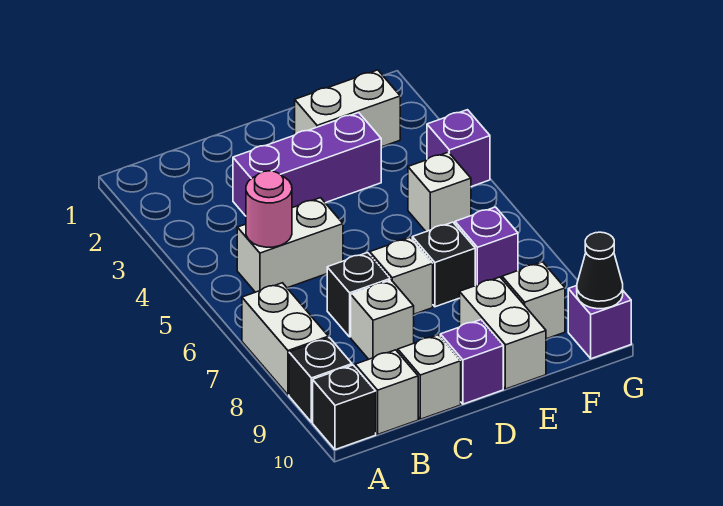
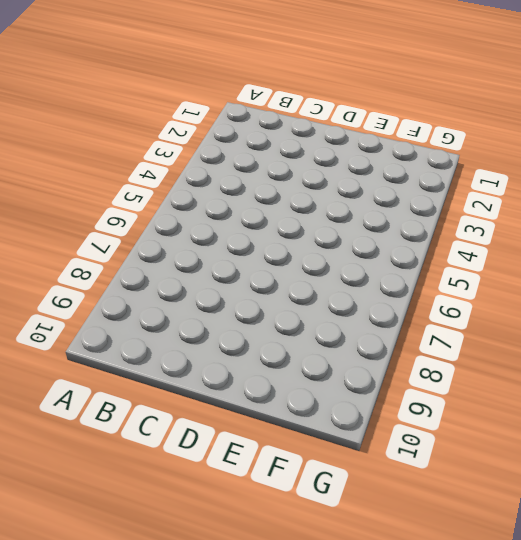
none -> white 1x2 brick [242,283,328,395]
none -> black 1x1 brick [289,338,352,422]
none -> black 1x1 brick [313,365,376,450]

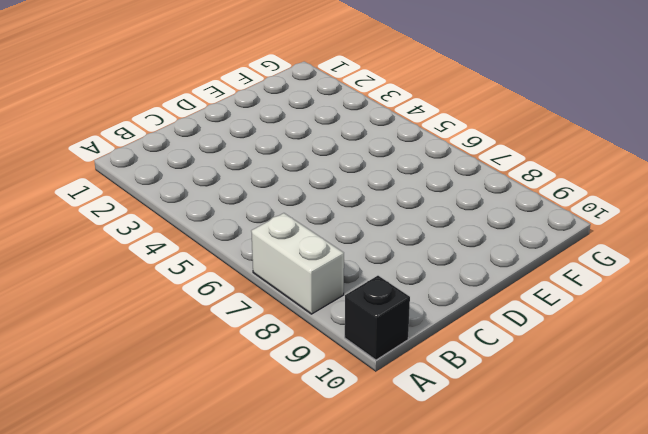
none -> black 1x1 brick [289,338,352,422]
none -> white 1x2 brick [237,198,343,292]
none -> white 1x1 brick [355,350,418,434]

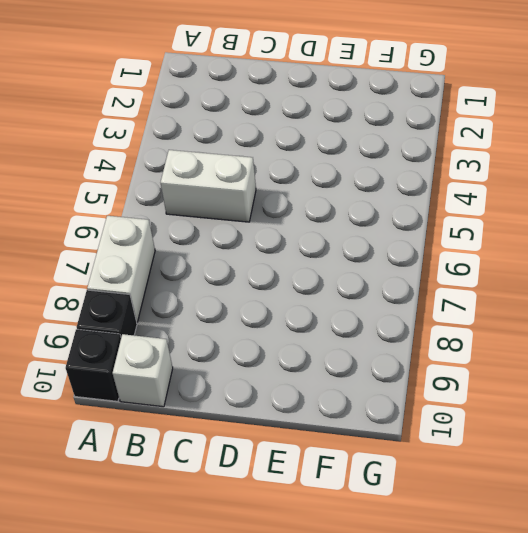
none -> purple 1x3 brick [233,113,381,216]
none -> black 1x1 brick [327,253,390,337]
none -> white 1x1 brick [351,280,414,359]

